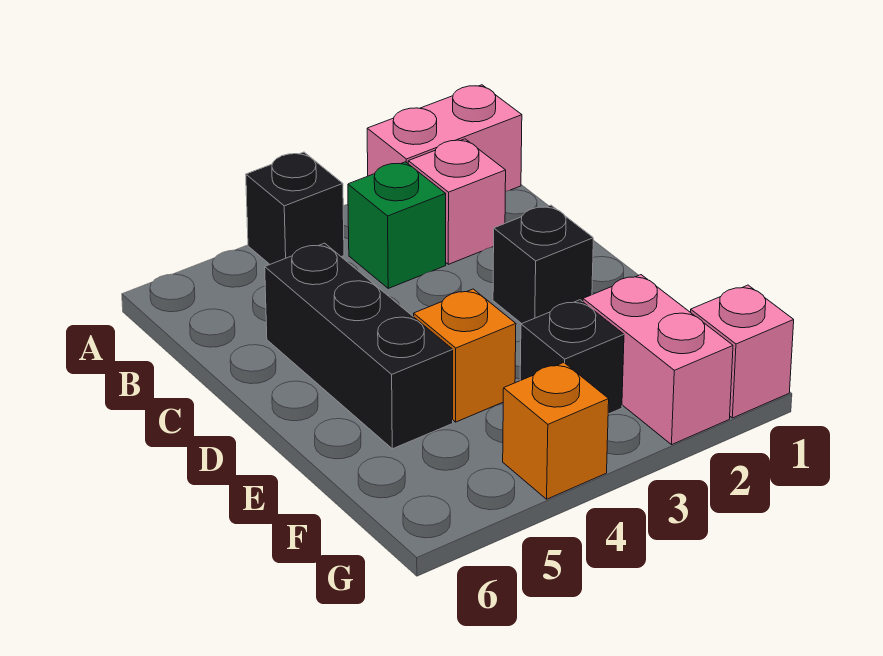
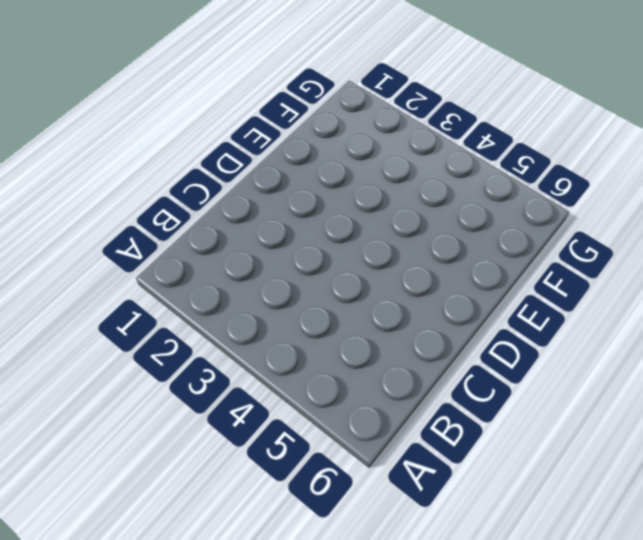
none -> pink 1x2 brick [367,85,522,191]
none -> black 1x1 brick [246,152,344,264]

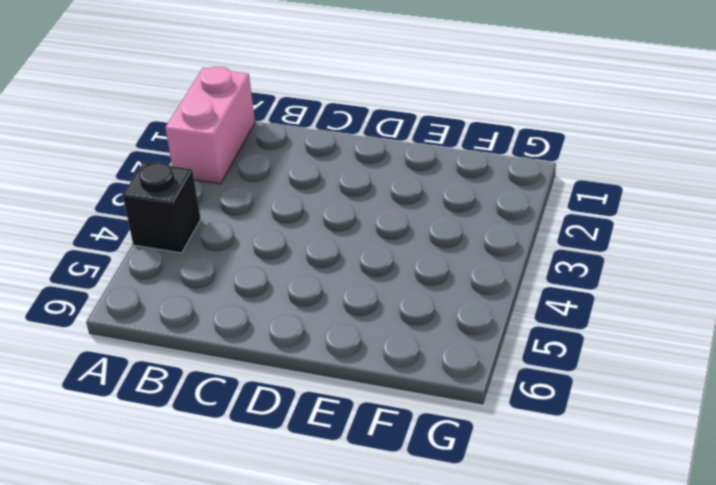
none -> pink 1x1 brick [408,139,506,264]
none -> green 1x1 brick [348,162,446,288]

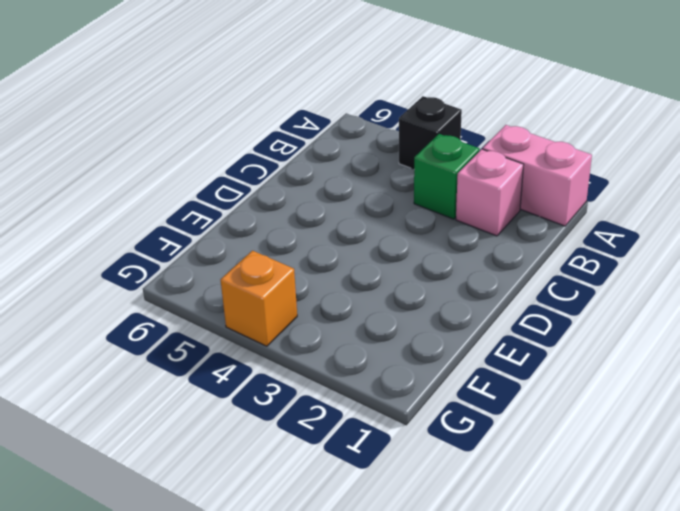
none -> black 1x3 brick [265,243,453,449]
none -> black 1x1 brick [493,205,593,324]

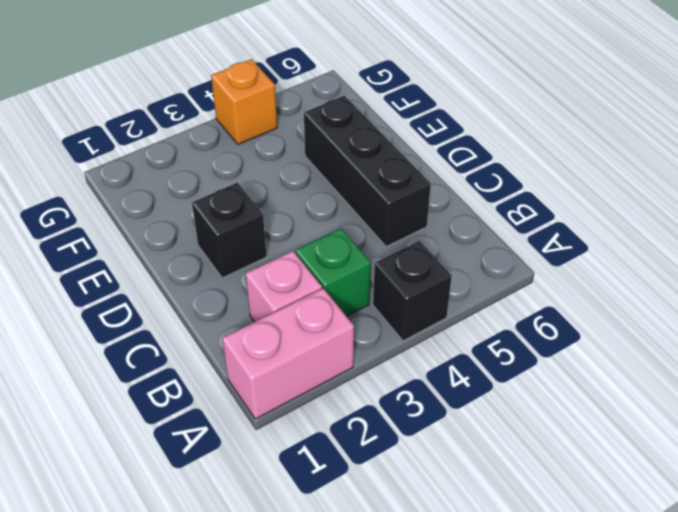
none -> orange 1x1 brick [414,289,516,422]
none -> pink 1x2 brick [583,275,733,445]

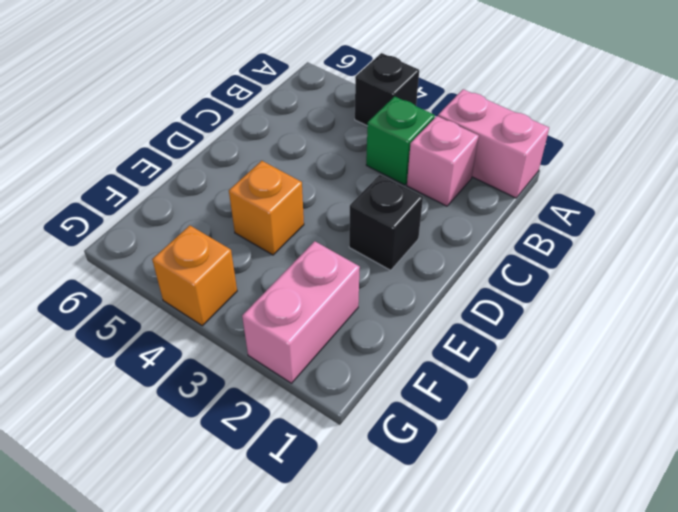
none -> black 1x3 brick [265,243,453,449]
none -> black 1x1 brick [520,300,624,414]

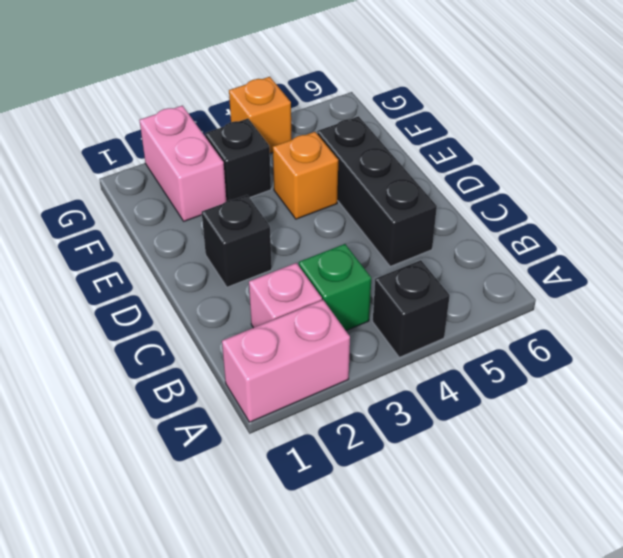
none -> pink 1x1 brick [691,285,794,418]

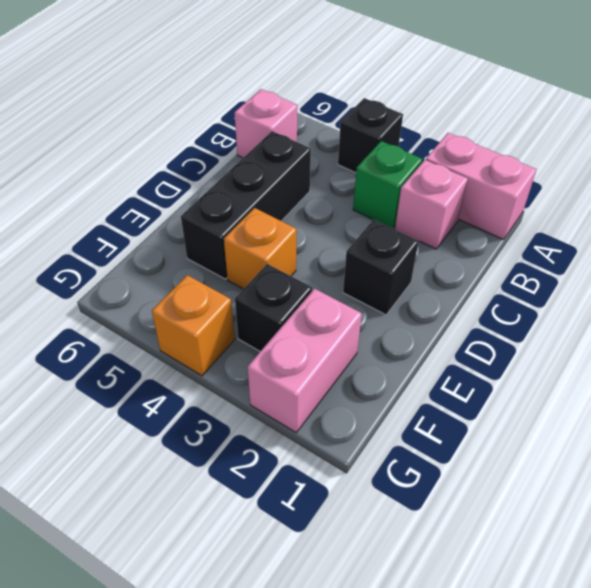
pink 1x1 brick [234,89,297,158] -> pink 1x1 brick moved to [691,285,794,418]

